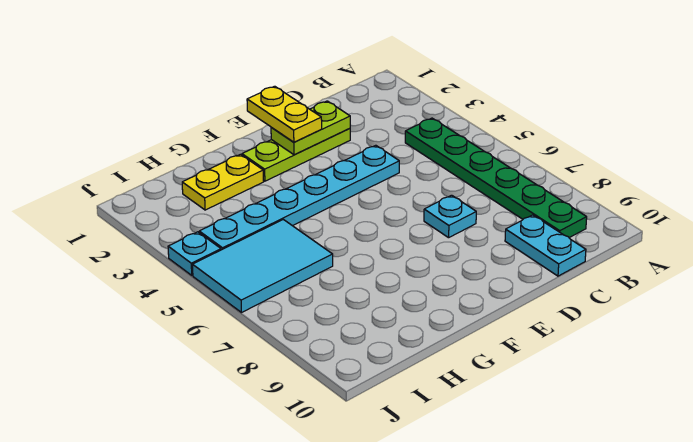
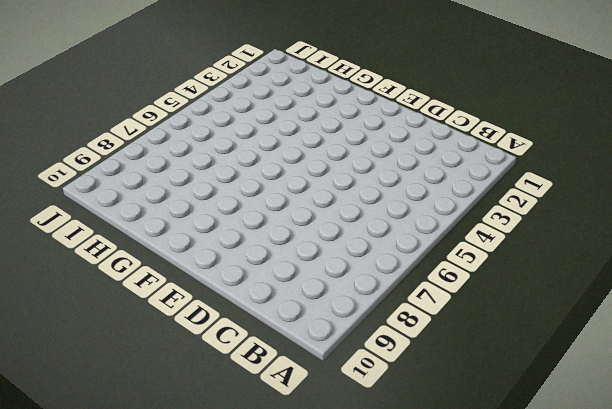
none -> green 1x6 plate [405,118,587,238]
none -> cyan 1x2 plate [505,215,586,276]

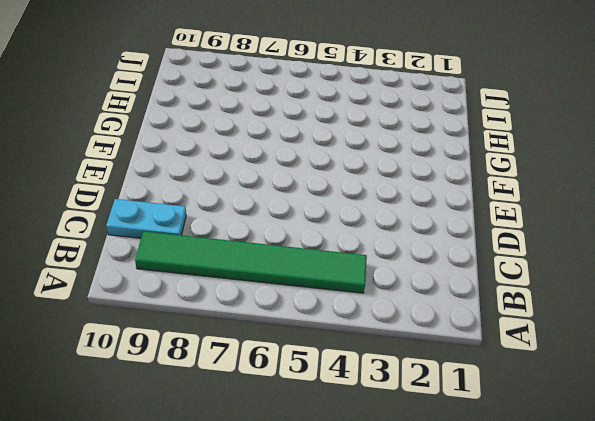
green 1x6 tile [135,231,367,293] -> green 1x6 plate [405,118,587,238]
none -> lime 1x3 plate [242,129,350,181]
none -> cyan 1x6 plate [199,145,399,250]

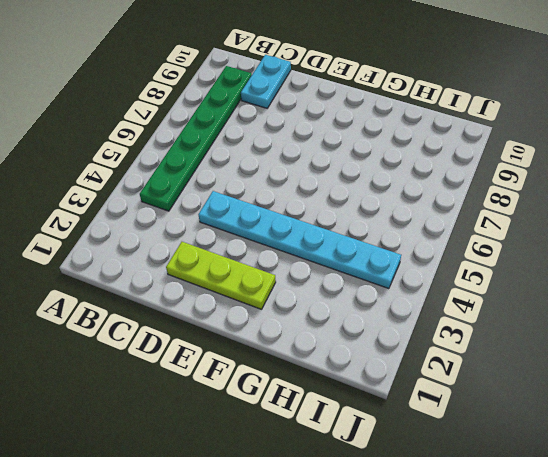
none -> cyan 1x1 plate [424,195,476,238]
none -> yellow 1x2 plate [182,154,264,210]

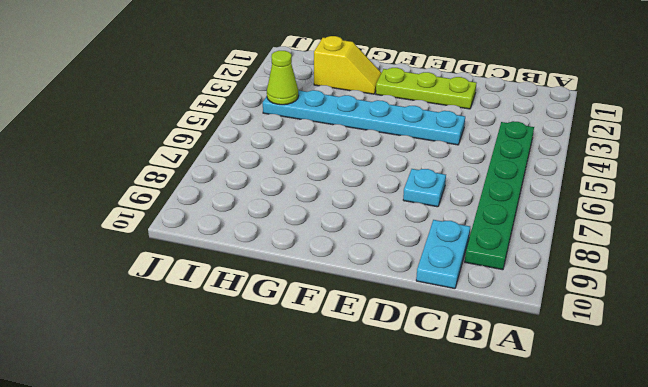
yellow 1x2 slope [314,36,381,94] -> yellow 1x2 plate [182,154,264,210]
lime 1x1 cone [267,51,299,105] -> none
none -> cyan 2x3 tile [192,220,333,312]
none -> cyan 1x1 plate [168,232,221,275]

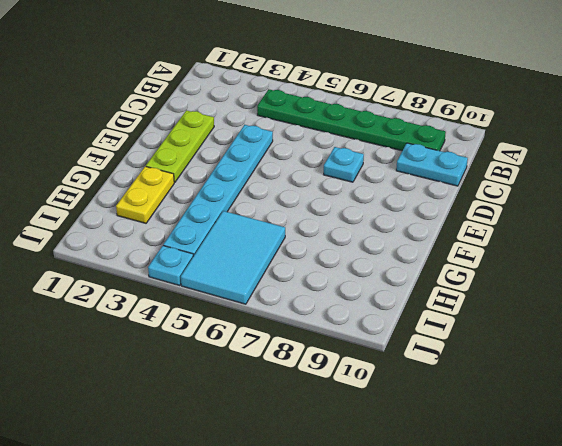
none -> lime 1x2 plate [271,101,350,155]
none -> yellow 1x2 plate [247,86,322,142]

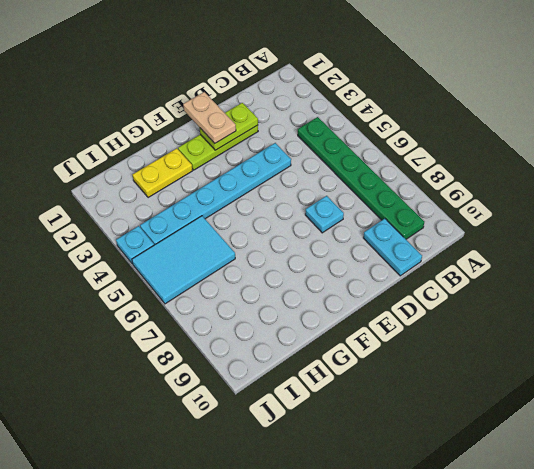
tan 1x2 plate [183,92,236,143] -> yellow 1x2 plate [247,86,322,142]

